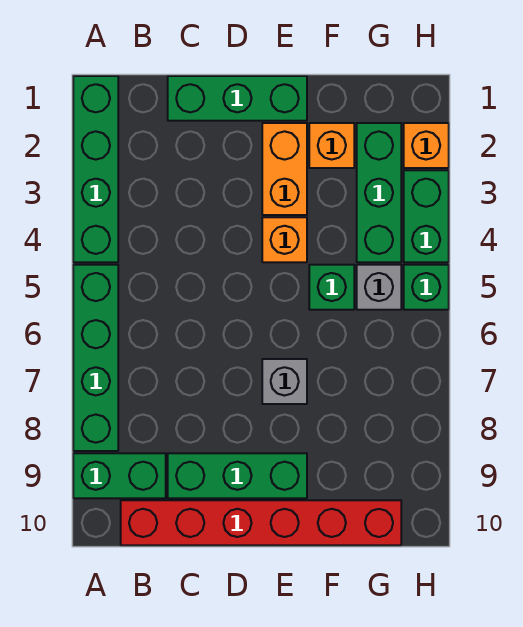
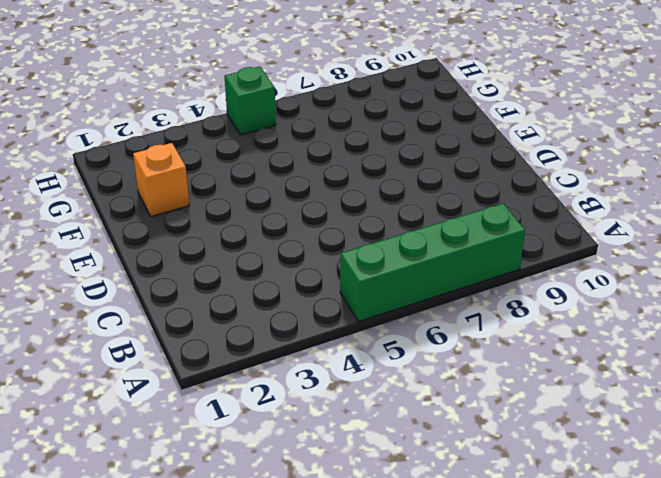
none -> green 1x4 brick [73,76,118,262]
none -> green 1x2 brick [73,453,166,498]
none -> red 1x6 brick [121,500,401,545]

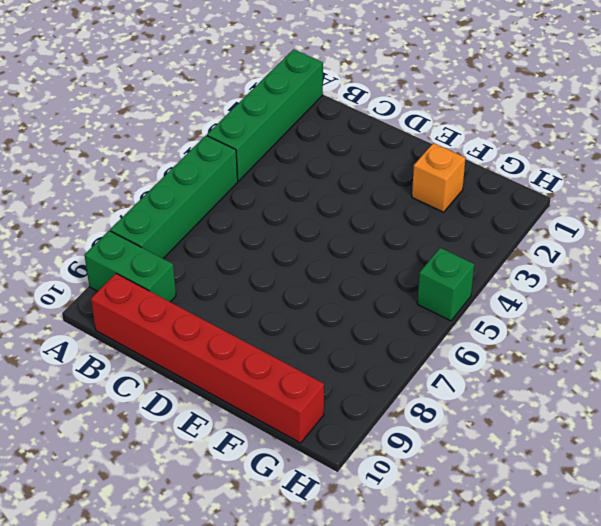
none -> green 1x3 brick [168,76,307,121]
none -> green 1x3 brick [168,453,307,498]
none -> orange 1x2 brick [262,123,307,215]

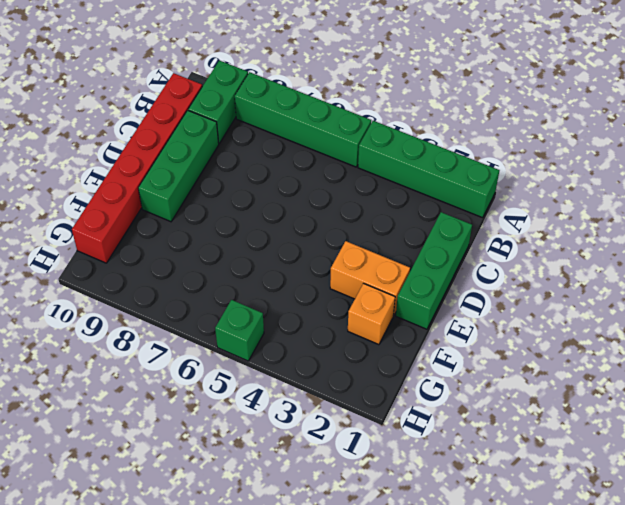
none -> orange 1x1 brick [262,217,307,262]
none -> grey 1x1 brick [262,359,307,404]
none -> green 1x1 brick [309,265,354,310]

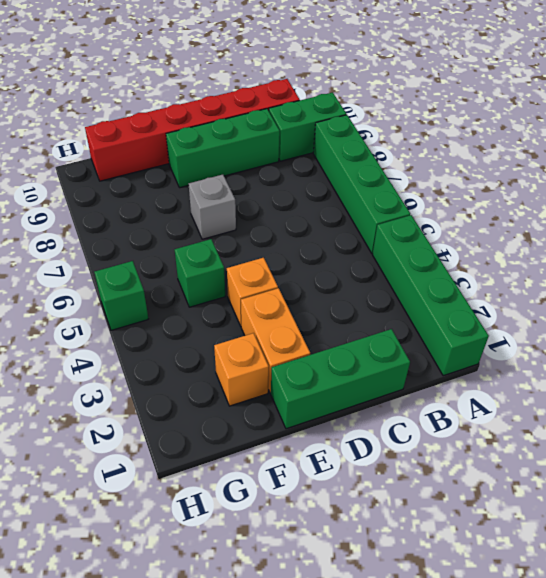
none -> green 1x3 brick [357,123,401,262]
none -> grey 1x1 brick [357,265,401,310]
none -> orange 1x1 brick [404,123,449,168]

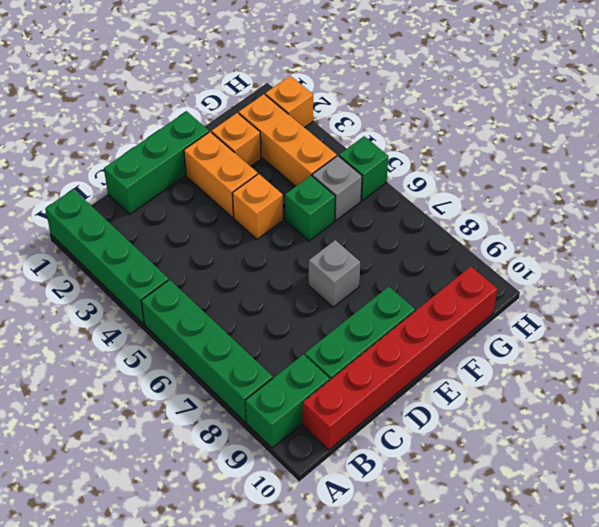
orange 1x3 brick [239,94,337,186] -> green 1x3 brick [357,123,401,262]
none -> green 1x2 brick [404,170,449,262]

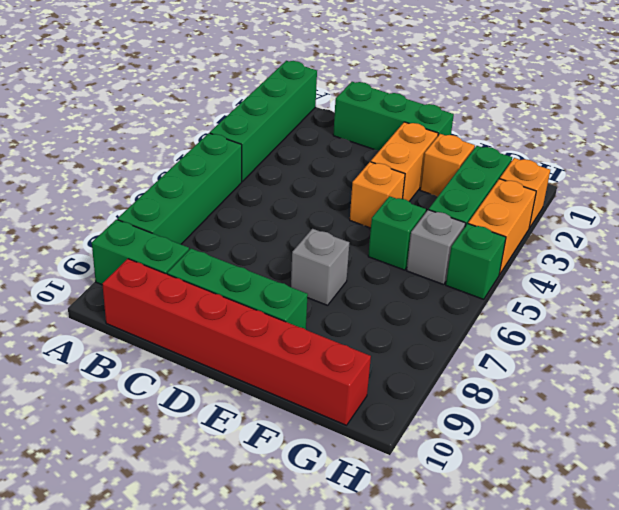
orange 1x2 brick [468,179,536,274] -> green 1x2 brick [404,170,449,262]

